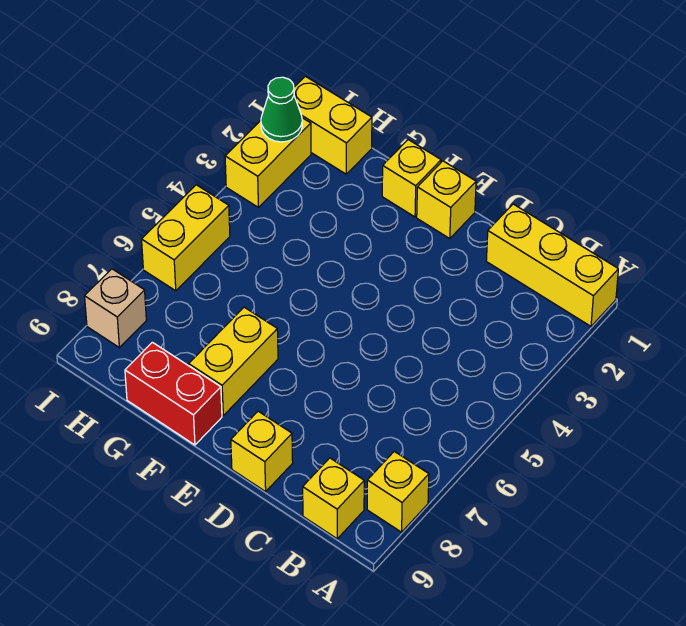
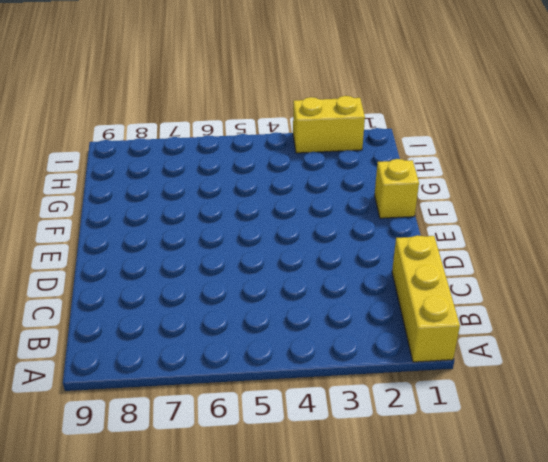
none -> yellow 1x1 brick [367,451,429,532]
none -> yellow 1x1 brick [303,458,364,539]
none -> yellow 1x1 brick [231,411,293,492]

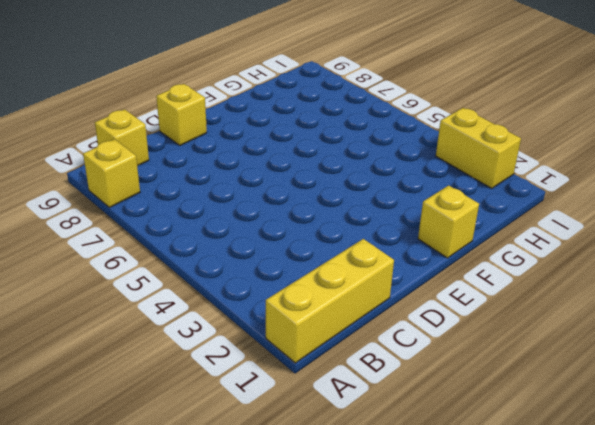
none -> yellow 1x1 brick [417,161,476,238]
none -> yellow 1x2 brick [189,307,278,415]
none -> red 1x2 brick [125,342,222,445]

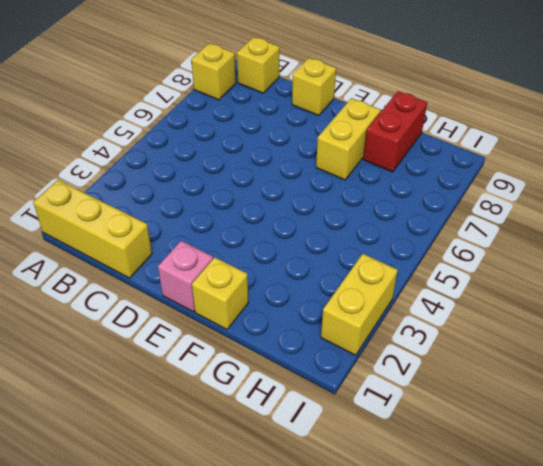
pink 1x1 brick [158,241,213,312] -> yellow 1x1 brick [417,161,476,238]
red 1x2 brick [363,91,427,172] -> red 1x2 brick turned to [125,342,222,445]
none -> yellow 1x2 brick [294,76,372,174]
none -> yellow 1x2 brick [142,185,230,291]
none -> tan 1x1 brick [85,269,146,348]

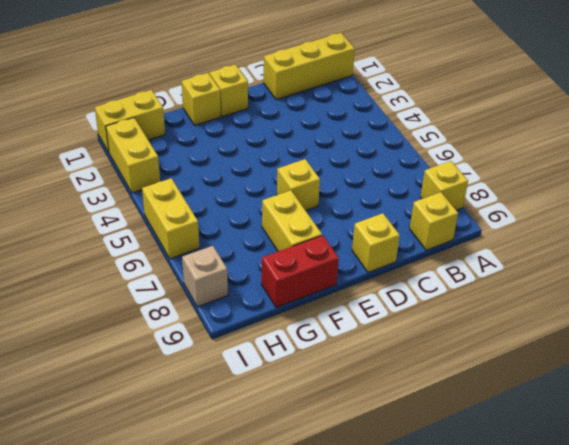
yellow 1x1 brick [277,159,320,211] -> none
none -> green 1x1 cone [261,77,302,142]

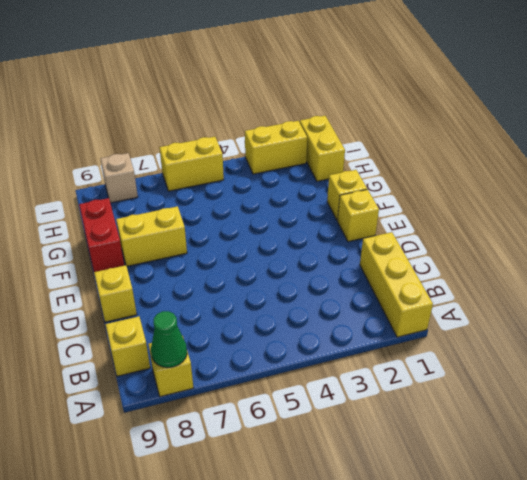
green 1x1 cone [151,311,187,368] -> green 1x1 cone moved to [261,77,302,142]

